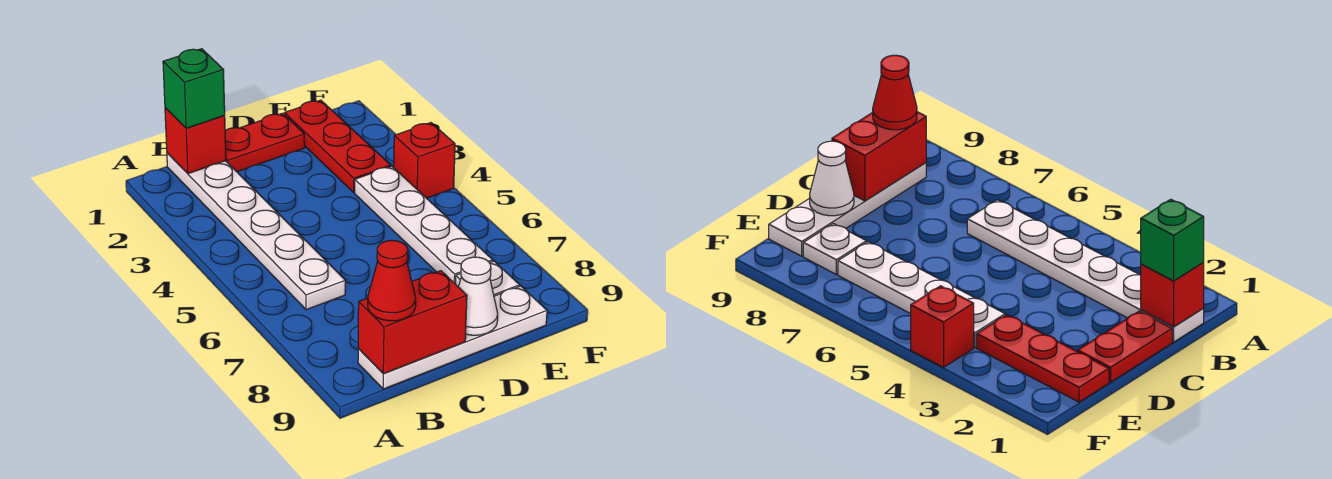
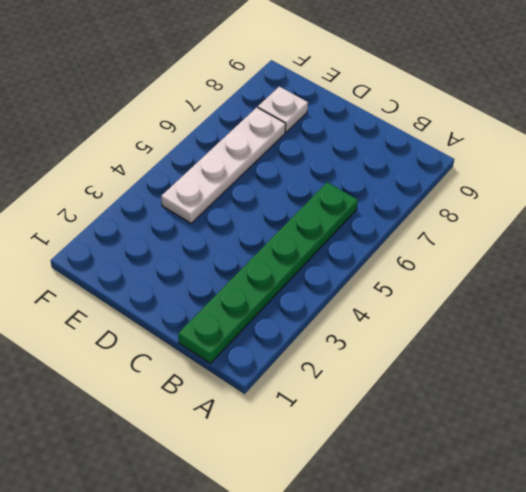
green 1x6 plate [178,182,358,363] -> white 1x6 plate [167,153,345,310]
none -> white 1x4 plate [358,286,547,389]
none -> red 1x2 plate [225,113,305,172]
none -> red 1x3 plate [284,100,391,192]

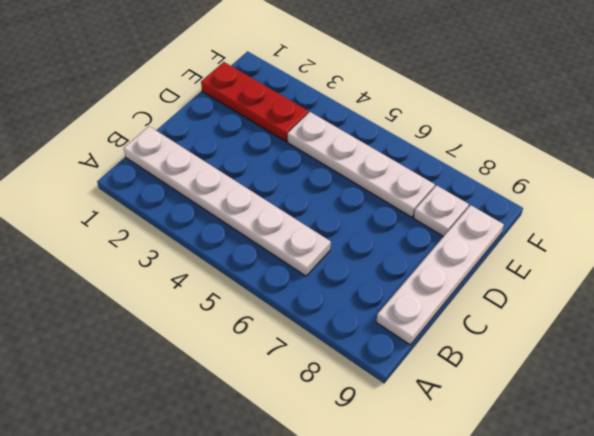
none -> red 1x2 plate [225,113,305,172]
none -> red 1x1 brick [394,123,455,198]
none -> red 1x1 brick [165,108,226,174]

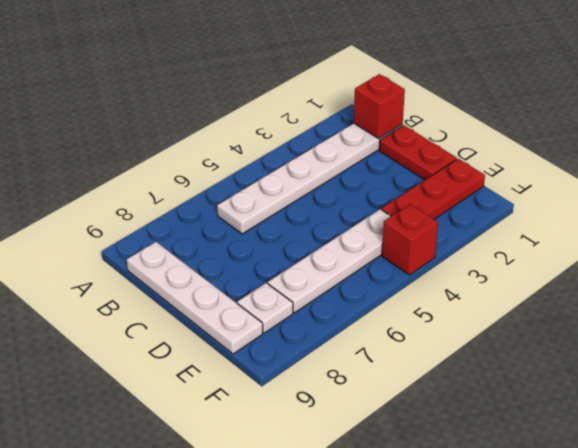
none -> red 1x2 brick [358,271,467,374]
none -> white 1x1 cone [459,257,498,335]
none -> green 1x1 brick [163,49,225,128]

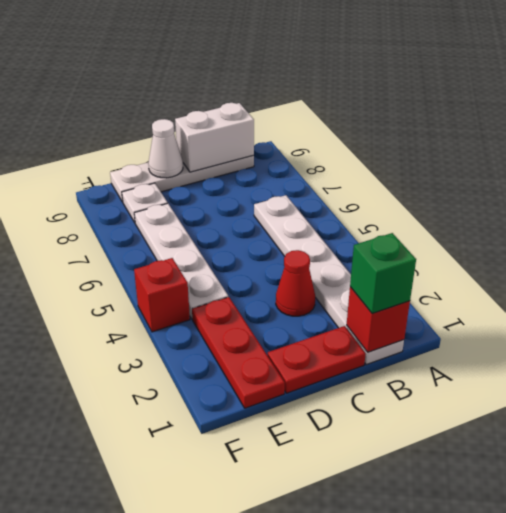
white 1x2 brick [175,103,254,172] -> red 1x2 brick [358,271,467,374]
red 1x1 cone [276,250,315,316] -> red 1x1 cone moved to [368,240,416,321]

